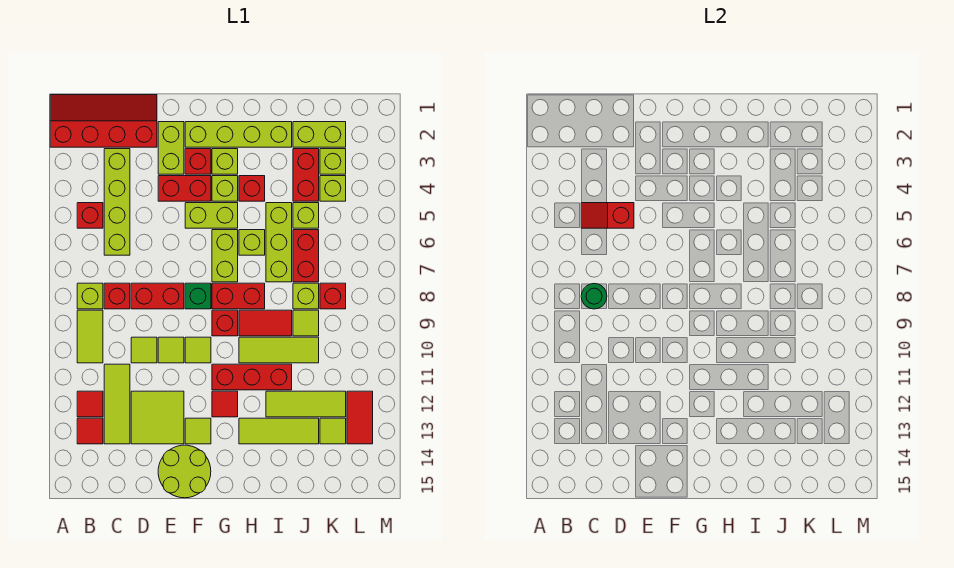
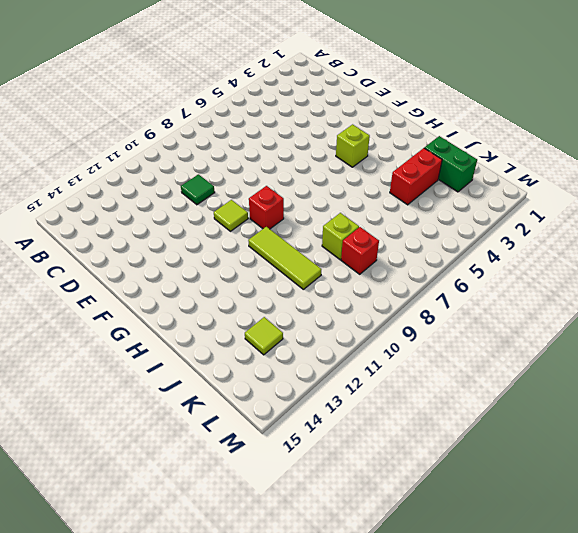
green 1x1 tile [181,174,215,205] -> lime 1x1 tile [131,337,157,363]
green 1x2 brick [425,136,477,192] -> lime 1x2 brick [293,122,346,147]
none -> red 2x4 slope [50,95,157,147]
none -> red 1x1 brick [77,203,103,228]
none -> lime 1x1 brick [77,283,103,309]
none -> lime 1x2 tile [77,310,103,363]

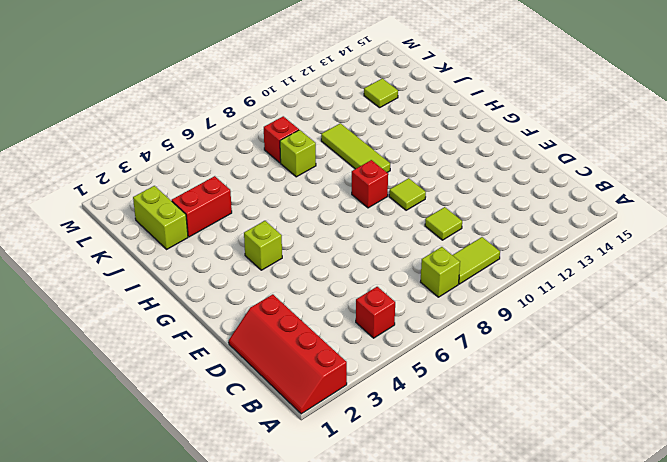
none -> red 1x1 tile [77,391,103,417]
none -> red 1x1 tile [77,418,103,444]
none -> lime 1x4 brick [104,149,130,255]
none -> red 1x1 brick [104,283,130,309]

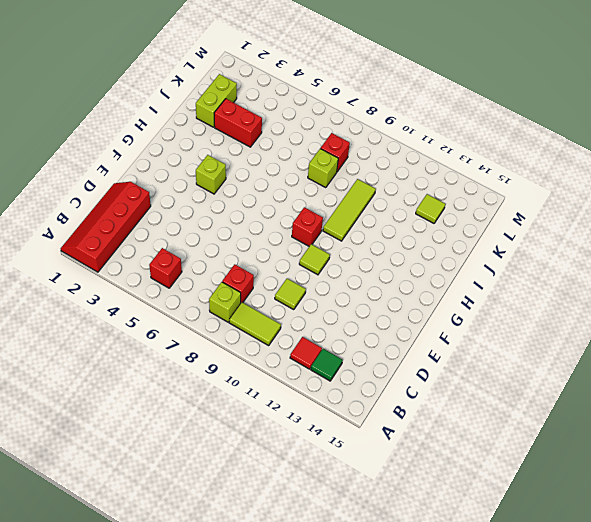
green 1x1 tile [311,349,343,381] -> red 1x1 tile [77,418,103,444]
none -> lime 1x4 brick [104,149,130,255]
none -> lime 1x3 tile [104,364,130,444]
none -> red 1x2 brick [131,283,184,309]
none -> lime 2x2 tile [131,391,184,444]

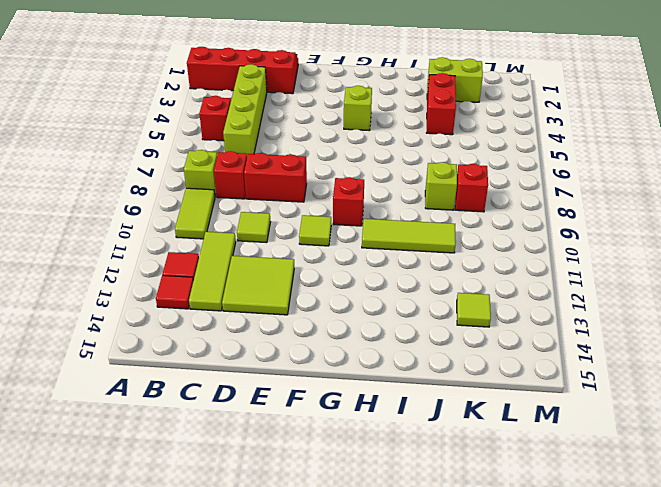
none -> lime 1x2 brick [158,122,184,174]
none -> red 1x2 brick [158,176,211,201]
none -> lime 1x1 tile [158,337,184,363]
none -> lime 2x2 round brick [158,445,211,498]

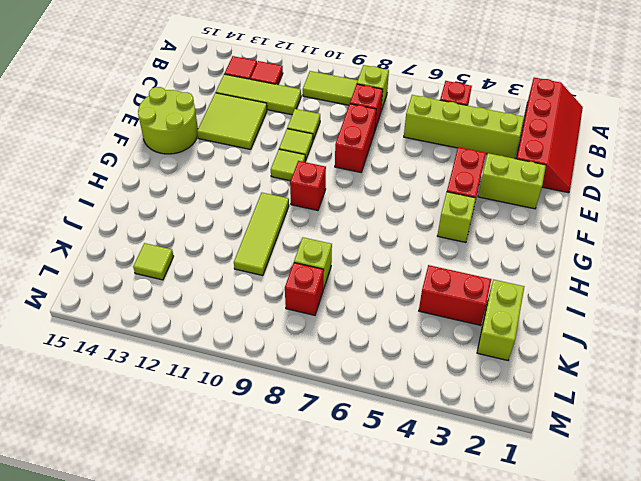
none -> lime 1x4 brick [185,122,292,147]
none -> red 1x1 brick [185,149,211,174]
none -> lime 1x2 brick [185,203,238,228]
none -> green 1x1 brick [185,283,211,309]

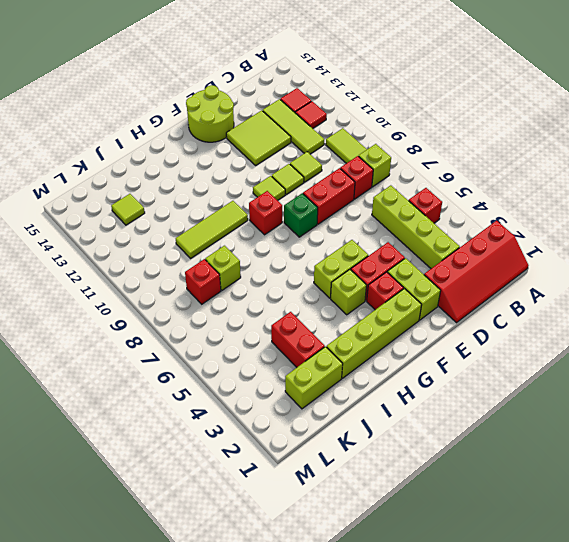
none -> lime 1x1 tile [185,418,211,444]
none -> lime 1x1 brick [212,149,238,174]
none -> lime 1x2 brick [212,230,238,282]
none -> red 1x2 brick [212,283,265,309]

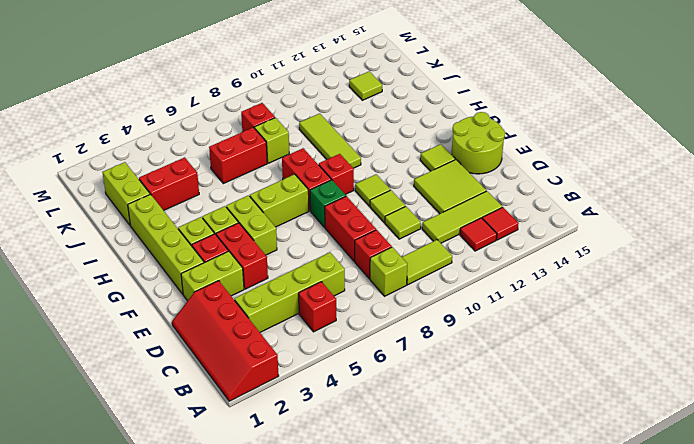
none -> red 1x3 brick [212,364,292,390]
none -> red 1x1 tile [212,391,238,417]
none -> red 1x1 brick [239,176,265,201]
none -> lime 1x1 brick [239,230,265,255]

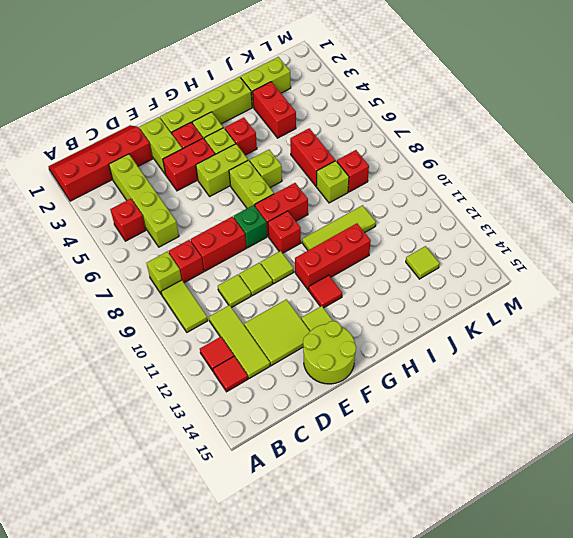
none -> red 1x2 tile [239,310,292,336]
none -> lime 1x3 tile [239,418,319,444]
none -> lime 1x3 brick [266,203,292,282]
none -> lime 1x3 tile [266,391,346,417]

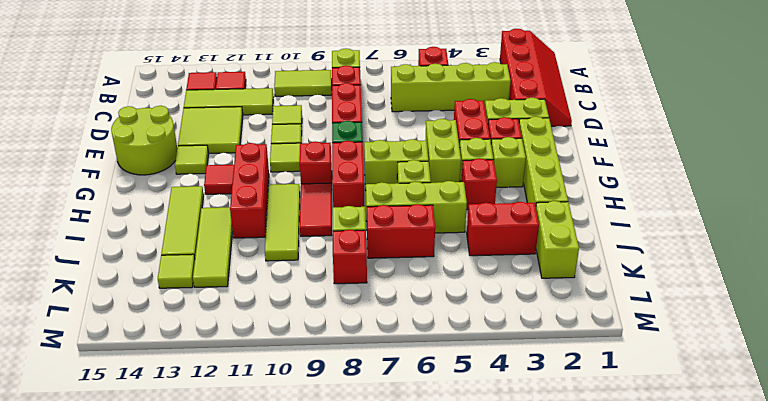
none -> lime 1x1 brick [293,203,319,228]
none -> lime 1x1 tile [293,310,319,336]
none -> lime 1x1 brick [320,149,346,174]
none -> lime 1x1 brick [320,176,346,201]

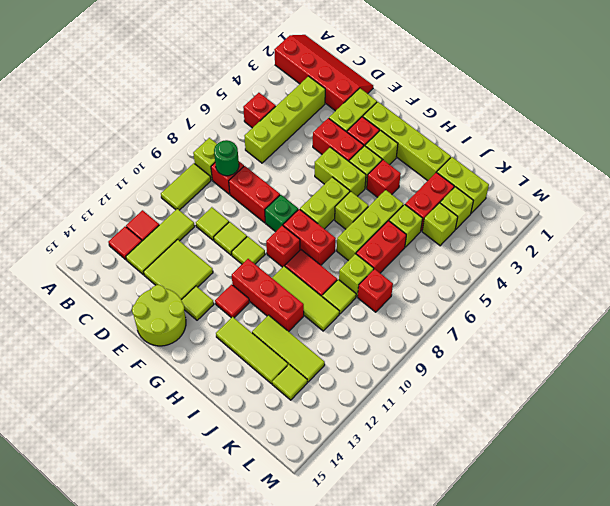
none -> red 1x2 tile [347,391,373,444]
none -> red 1x2 slope [581,203,634,228]

